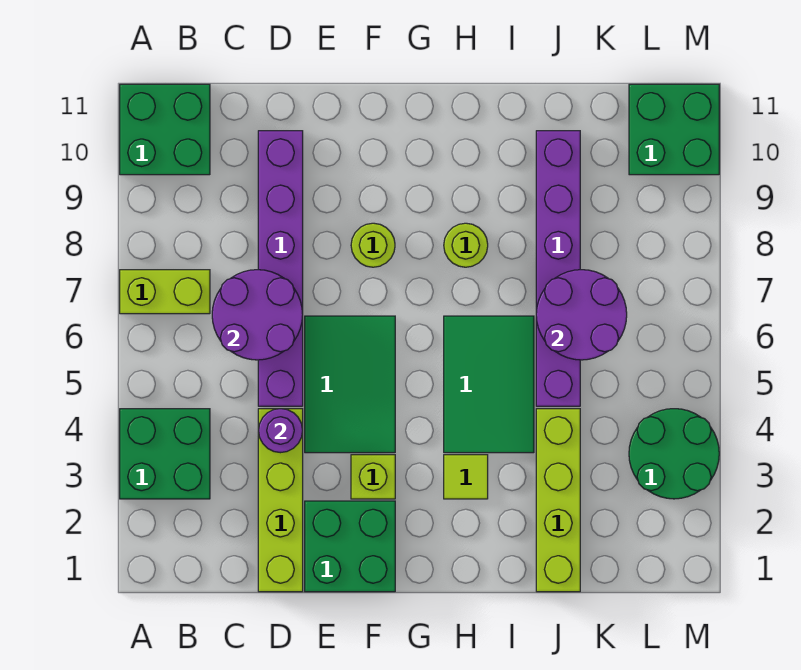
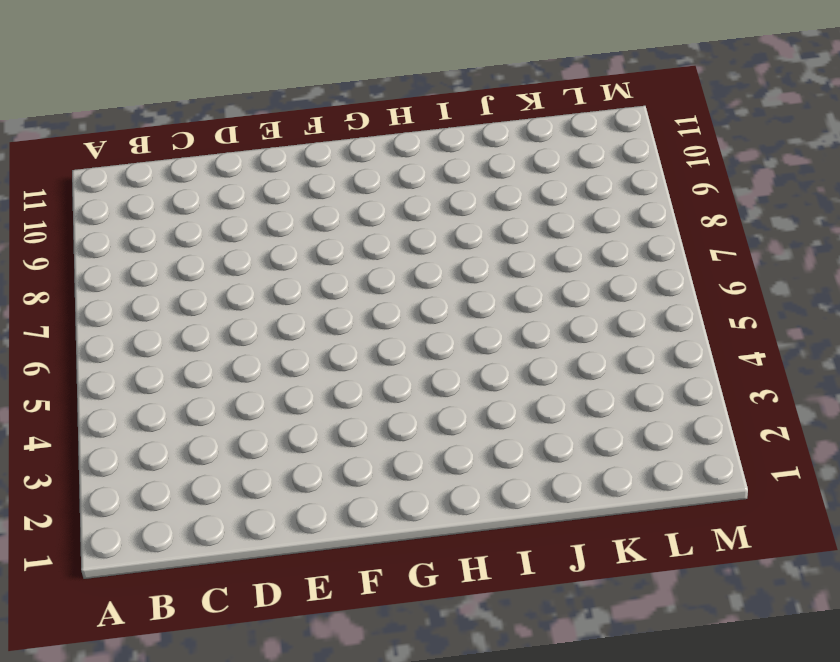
none -> green 2x2 brick [120,409,210,499]
none -> lime 1x2 brick [120,270,210,314]
none -> green 2x2 brick [120,84,210,175]

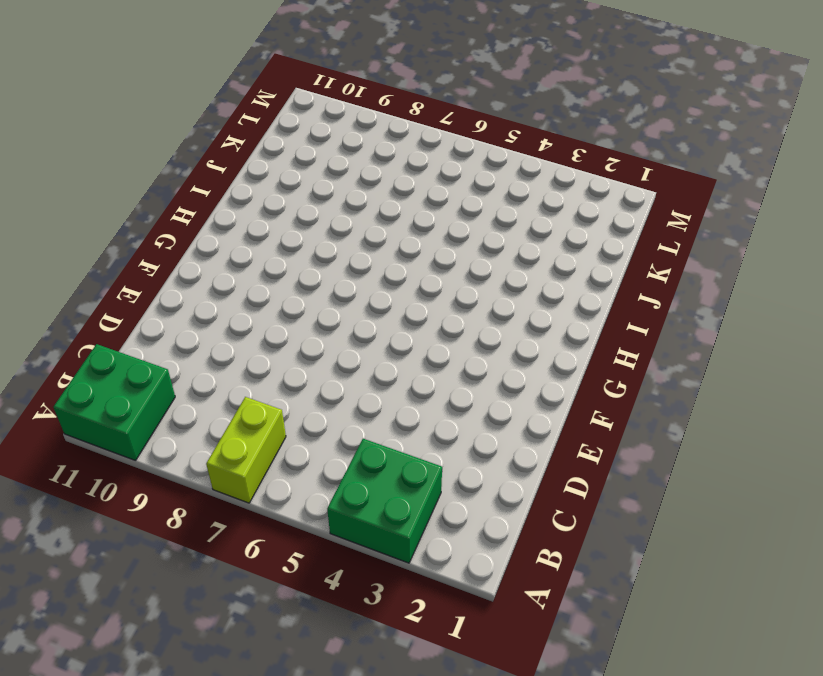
none -> lime 1x4 brick [258,409,303,592]
none -> purple 1x6 brick [258,131,303,406]
none -> green 2x2 brick [305,501,395,592]

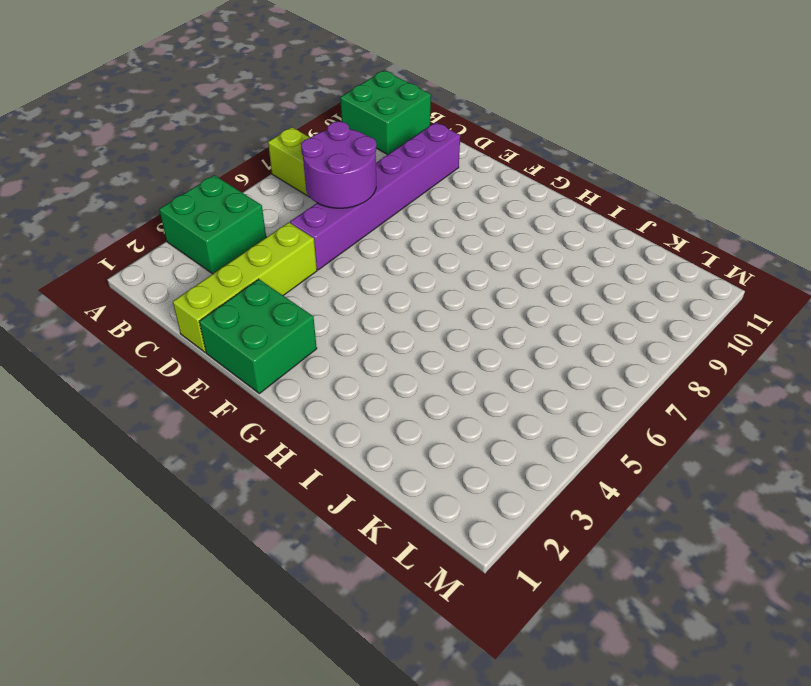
none -> green 2x3 tile [305,316,395,453]
none -> lime 1x1 brick [351,455,395,499]
none -> lime 1x1 round brick [351,223,395,267]

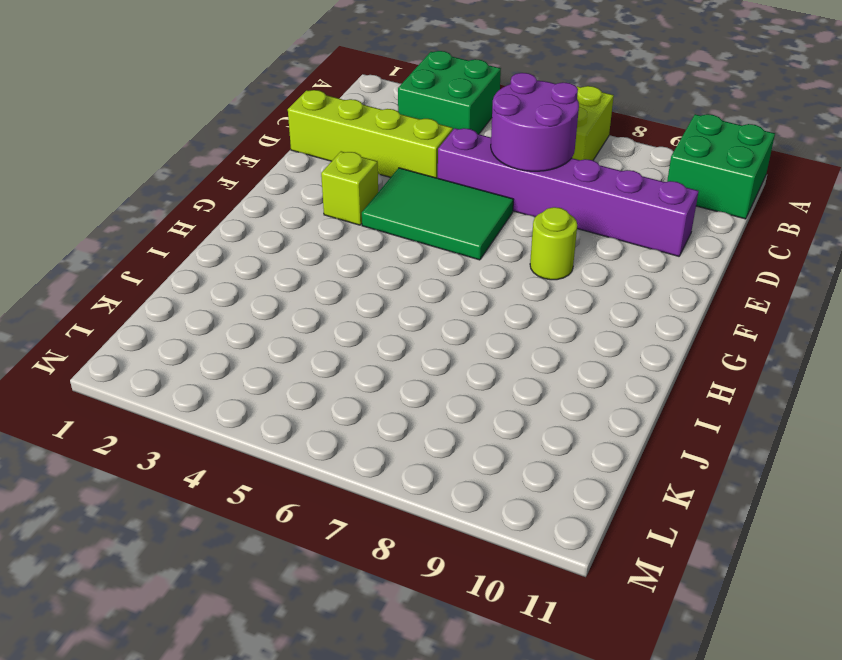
none -> green 2x2 brick [305,501,395,592]
none -> lime 1x1 tile [444,455,488,499]
none -> green 2x3 tile [444,316,534,453]

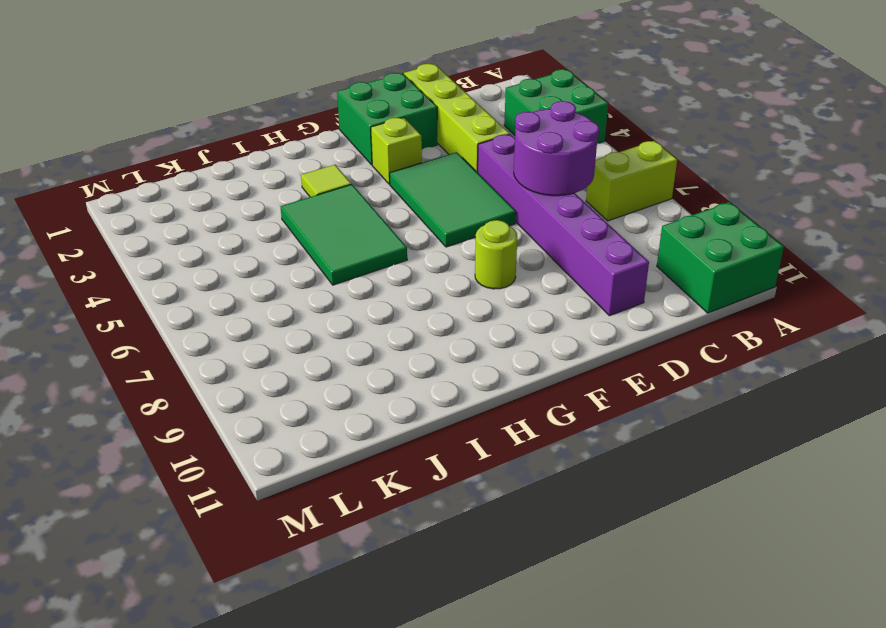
none -> lime 1x1 round brick [444,223,488,267]
none -> lime 1x4 brick [536,409,580,592]
none -> purple 1x6 brick [536,131,580,406]

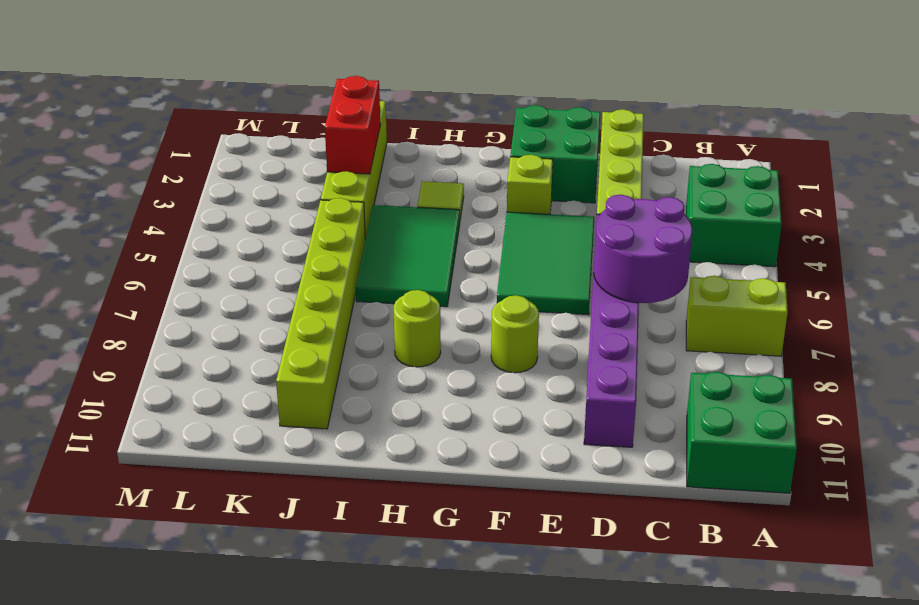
red 1x2 brick [325,76,380,174] -> none
lime 1x6 brick [276,198,365,429] -> purple 1x6 brick [536,131,580,406]
none -> green 2x2 round brick [629,409,719,499]
none -> green 2x2 brick [629,84,719,175]
none -> purple 1x1 round brick [258,409,303,453]

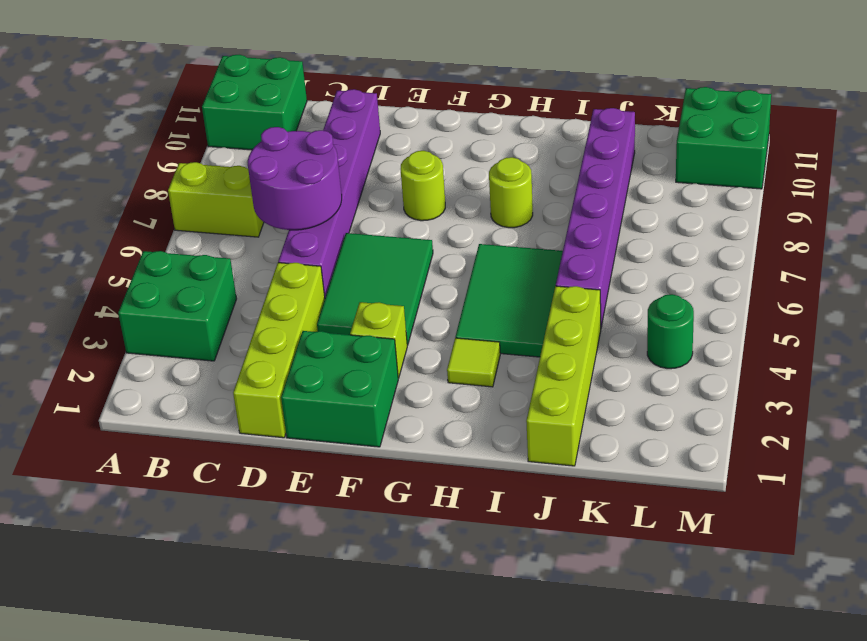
green 1x1 round brick [647,294,694,369] -> green 2x2 round brick [629,409,719,499]
none -> purple 1x1 round brick [258,409,303,453]
none -> purple 2x2 round brick [536,270,627,360]

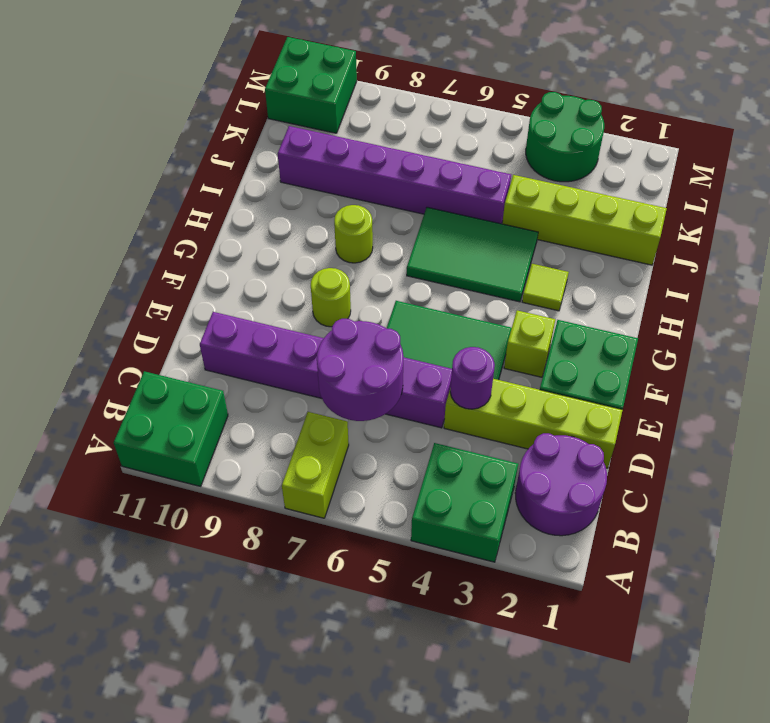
purple 2x2 round brick [515,433,607,536] -> purple 2x2 round brick moved to [536,270,627,360]

